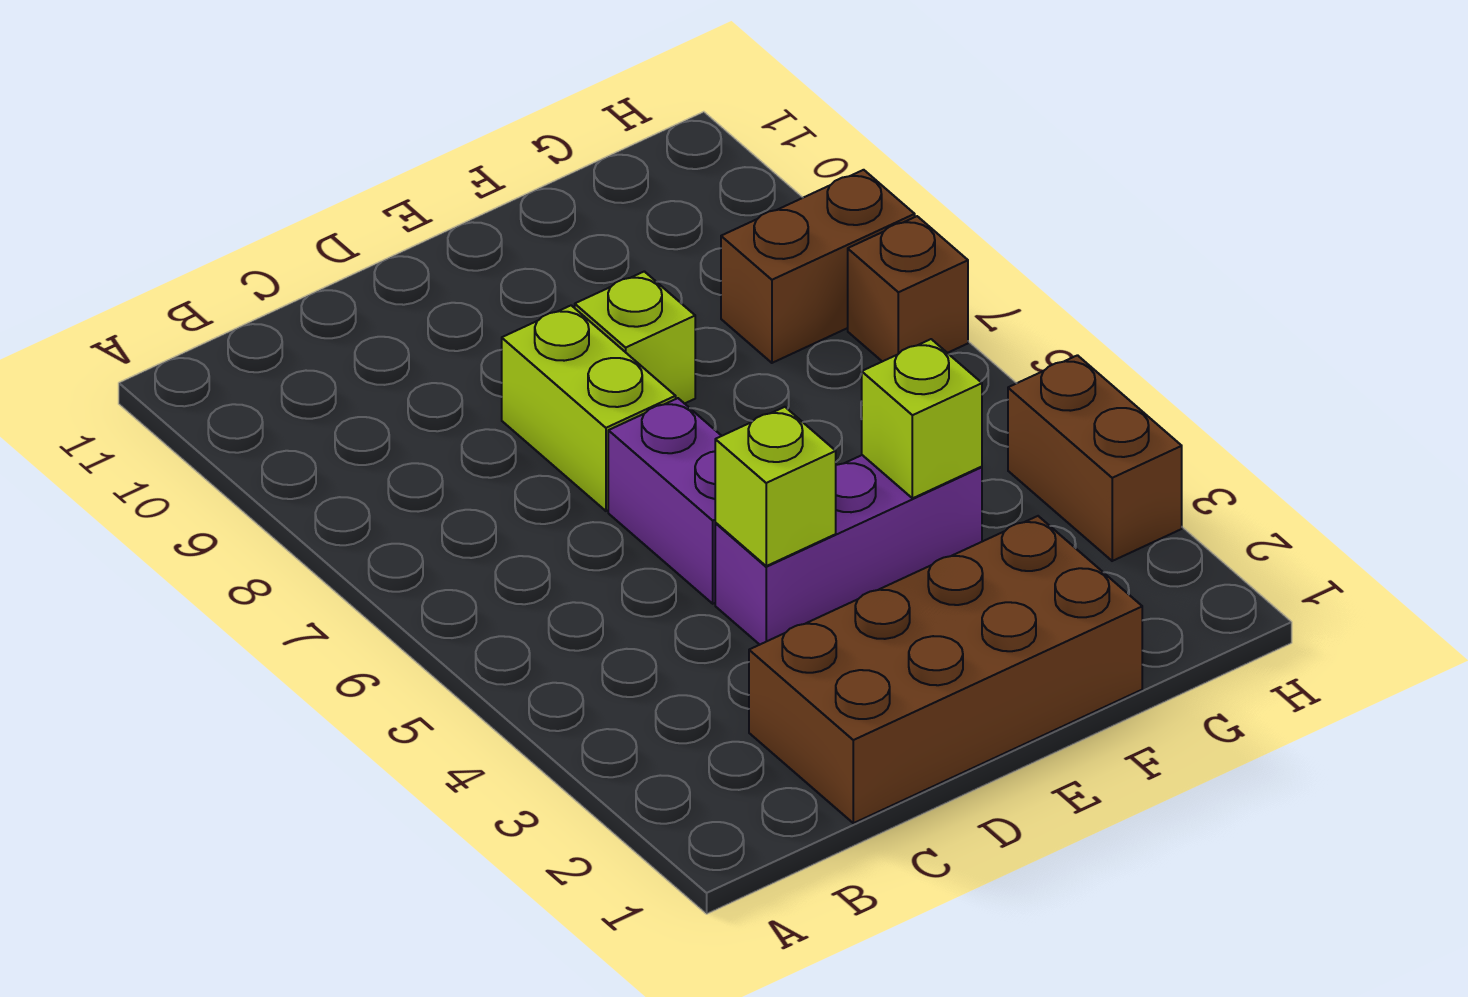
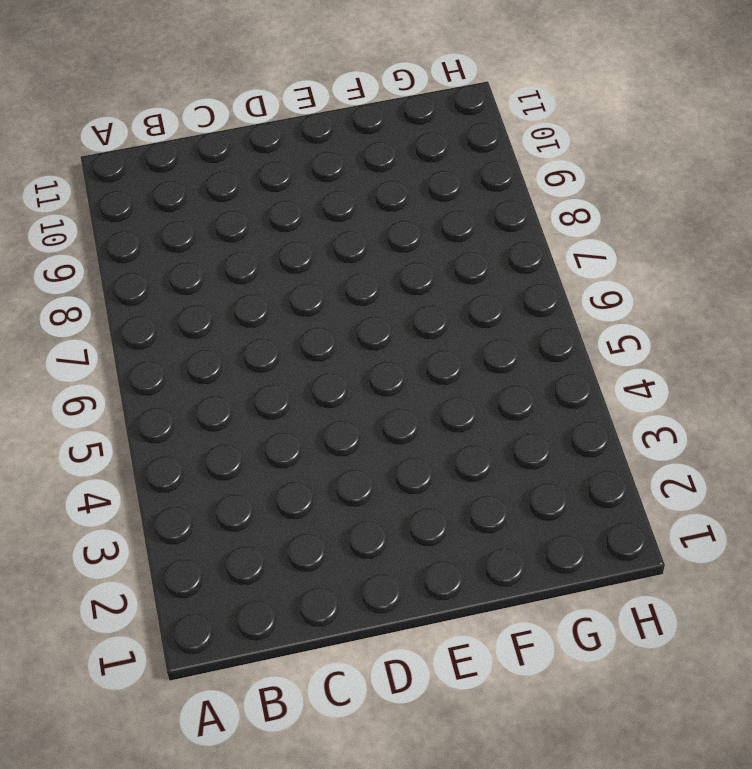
none -> brown 2x4 brick [749,516,1142,823]
none -> purple 1x3 brick [715,455,982,645]

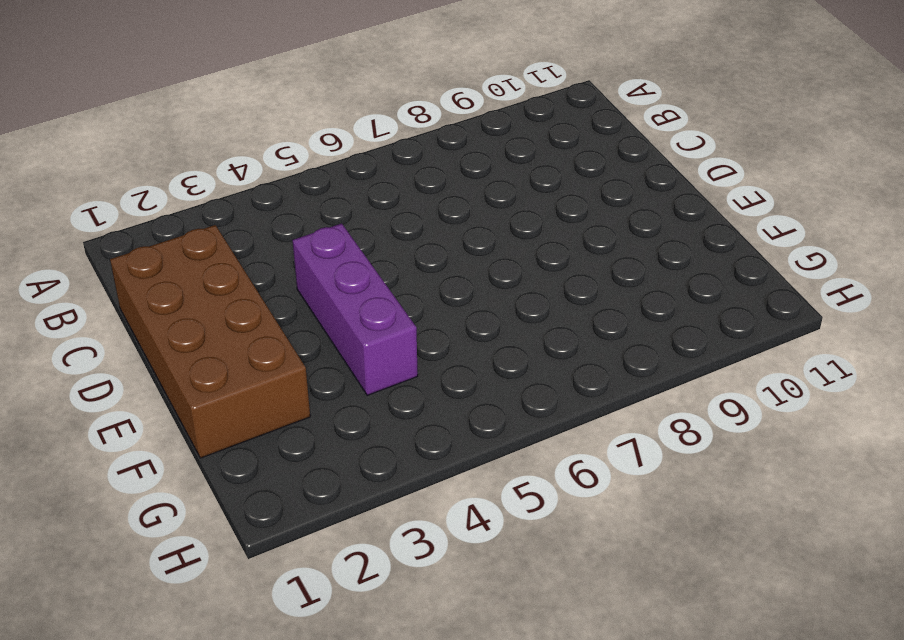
none -> purple 1x2 brick [608,398,721,604]
none -> lime 1x2 brick [502,305,676,511]

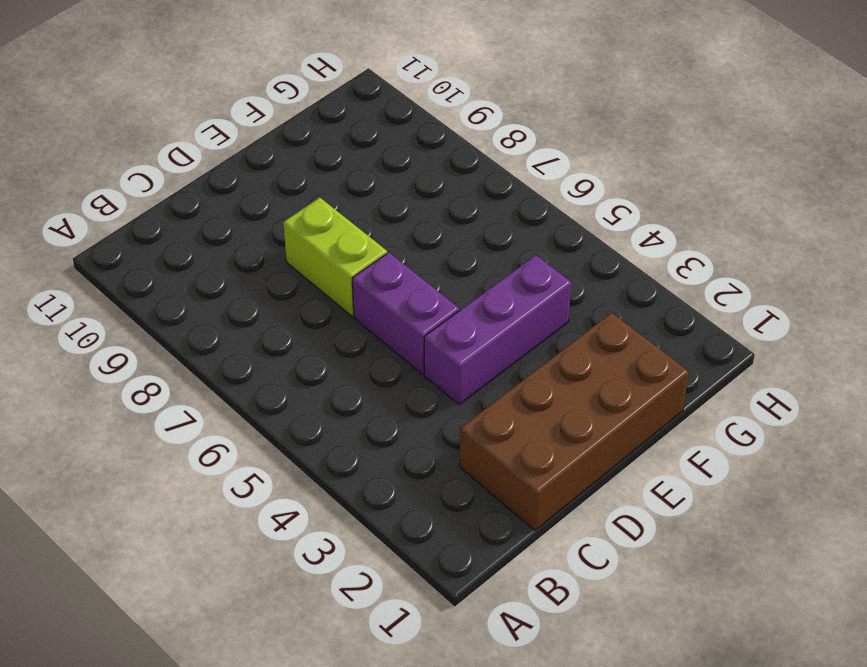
none -> lime 1x1 brick [575,271,695,404]
none -> brown 1x2 brick [721,170,915,363]

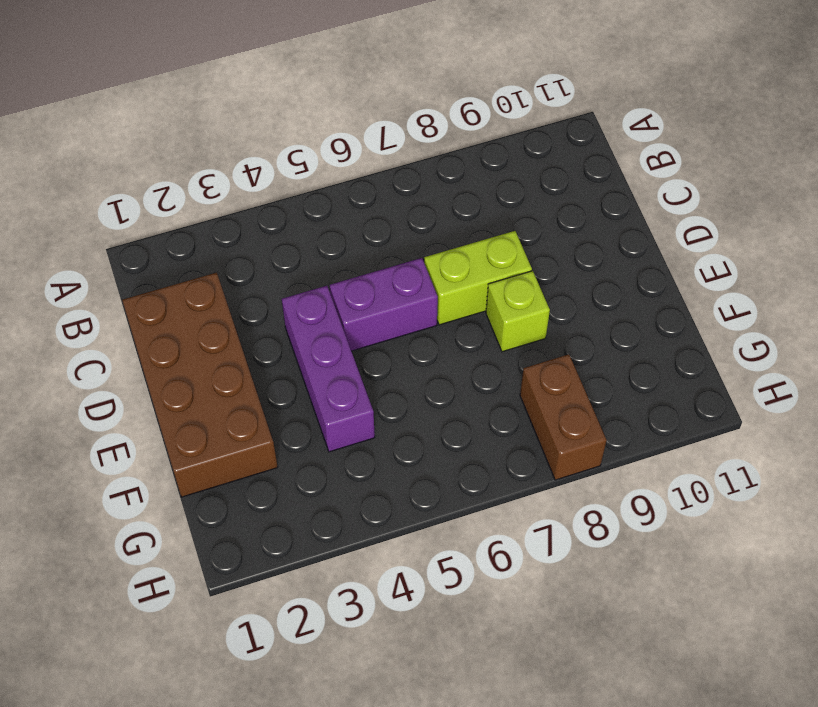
none -> brown 1x2 brick [1008,355,1182,561]
none -> brown 1x1 brick [848,216,968,362]

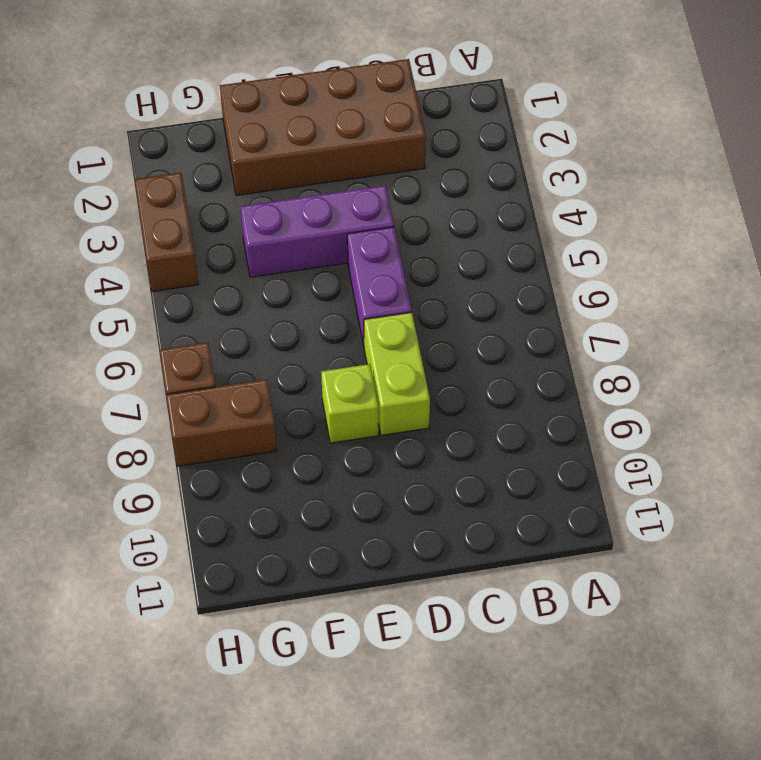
none -> lime 1x1 brick [715,407,836,566]
none -> lime 1x1 brick [862,339,982,498]

